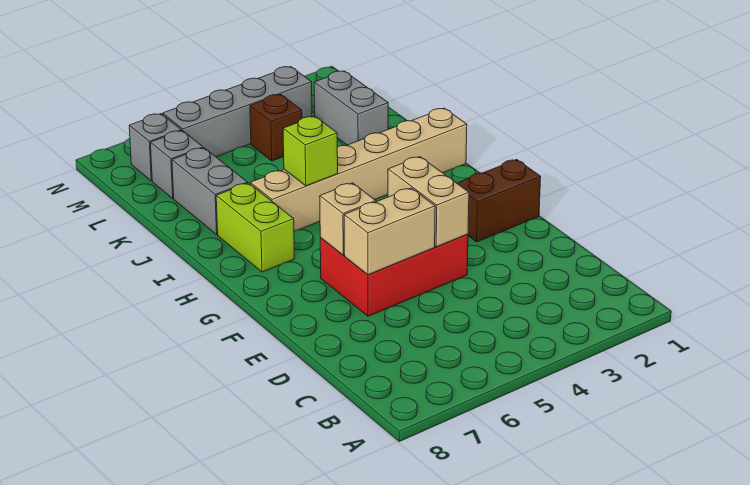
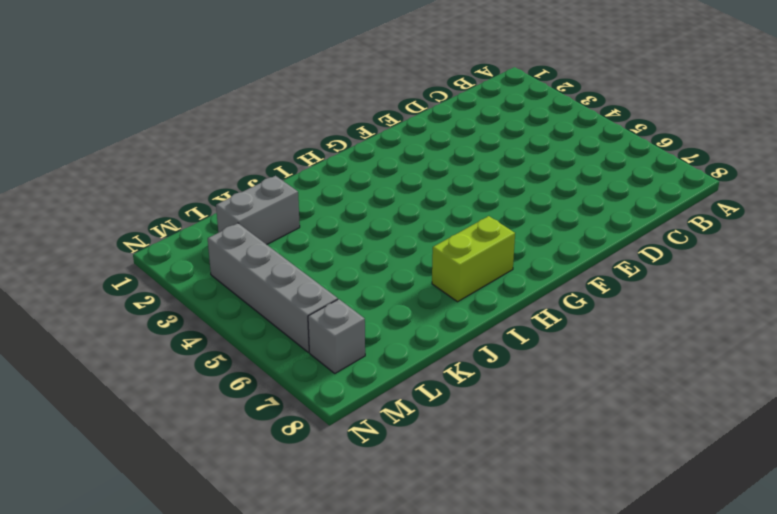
none -> red 2x3 brick [320,234,468,316]
none -> brown 1x2 brick [457,159,541,242]
none -> tan 1x6 brick [250,108,467,231]

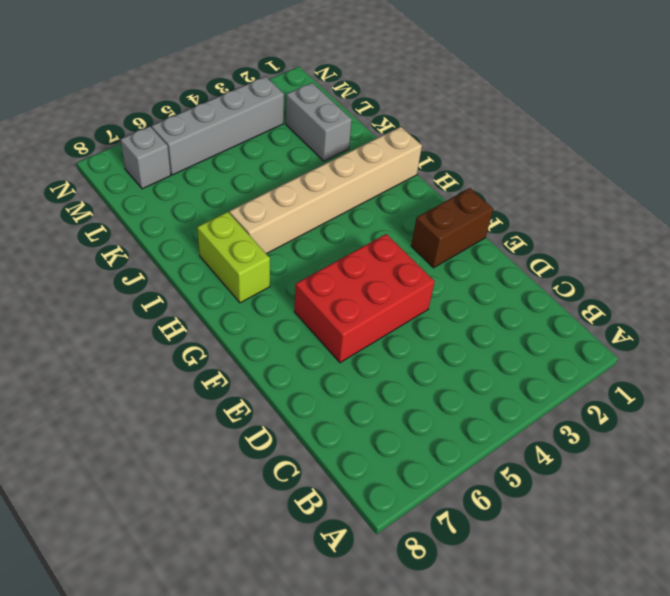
none -> grey 1x2 brick [172,148,248,234]
none -> brown 1x1 brick [250,94,302,161]
none -> grey 1x1 brick [151,131,203,198]

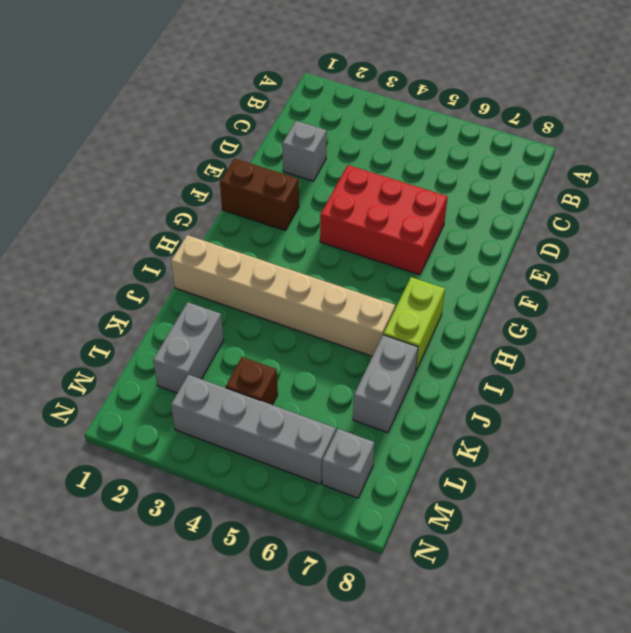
grey 1x1 brick [282,121,327,181] -> grey 1x1 brick moved to [151,131,203,198]
none -> tan 1x2 brick [388,157,469,247]
none -> tan 1x2 brick [344,188,435,275]
none -> tan 1x1 brick [320,183,376,255]

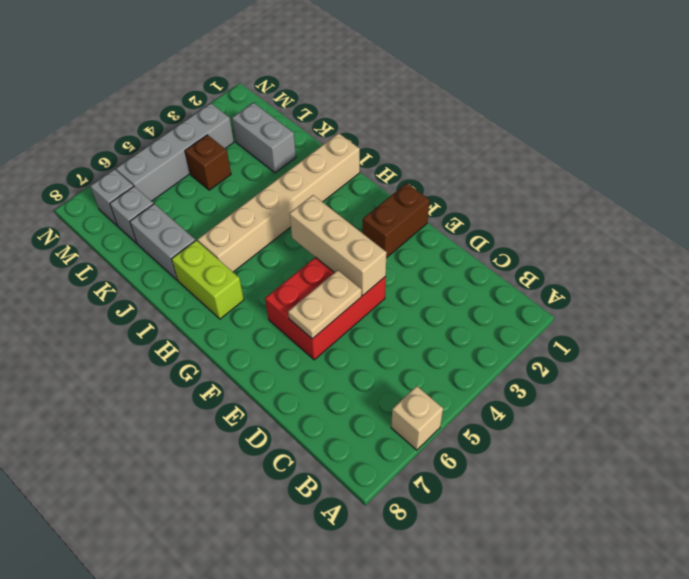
tan 1x1 brick [391,386,443,450] -> tan 1x1 brick moved to [320,183,376,255]
tan 1x3 brick [289,195,387,295] -> tan 1x2 brick [388,157,469,247]
tan 1x2 plate [288,270,362,339] -> tan 1x2 brick [344,188,435,275]
none -> lime 1x1 brick [283,116,338,186]

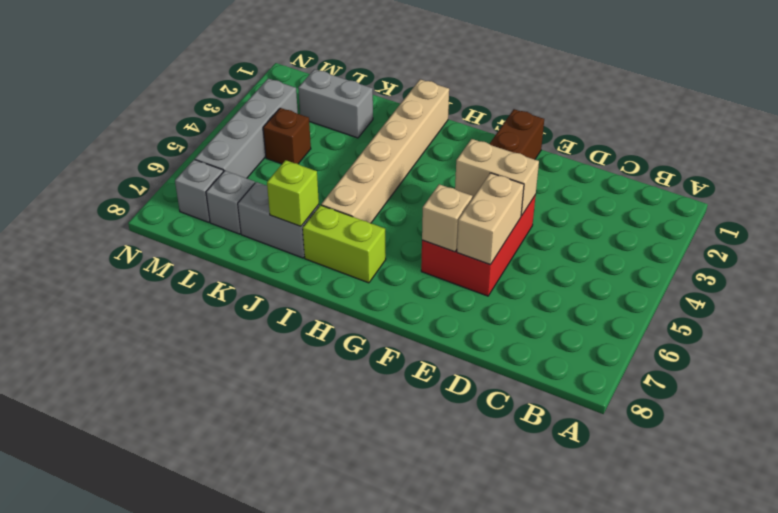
lime 1x1 brick [267,160,319,226] -> lime 1x1 brick moved to [283,116,338,186]

